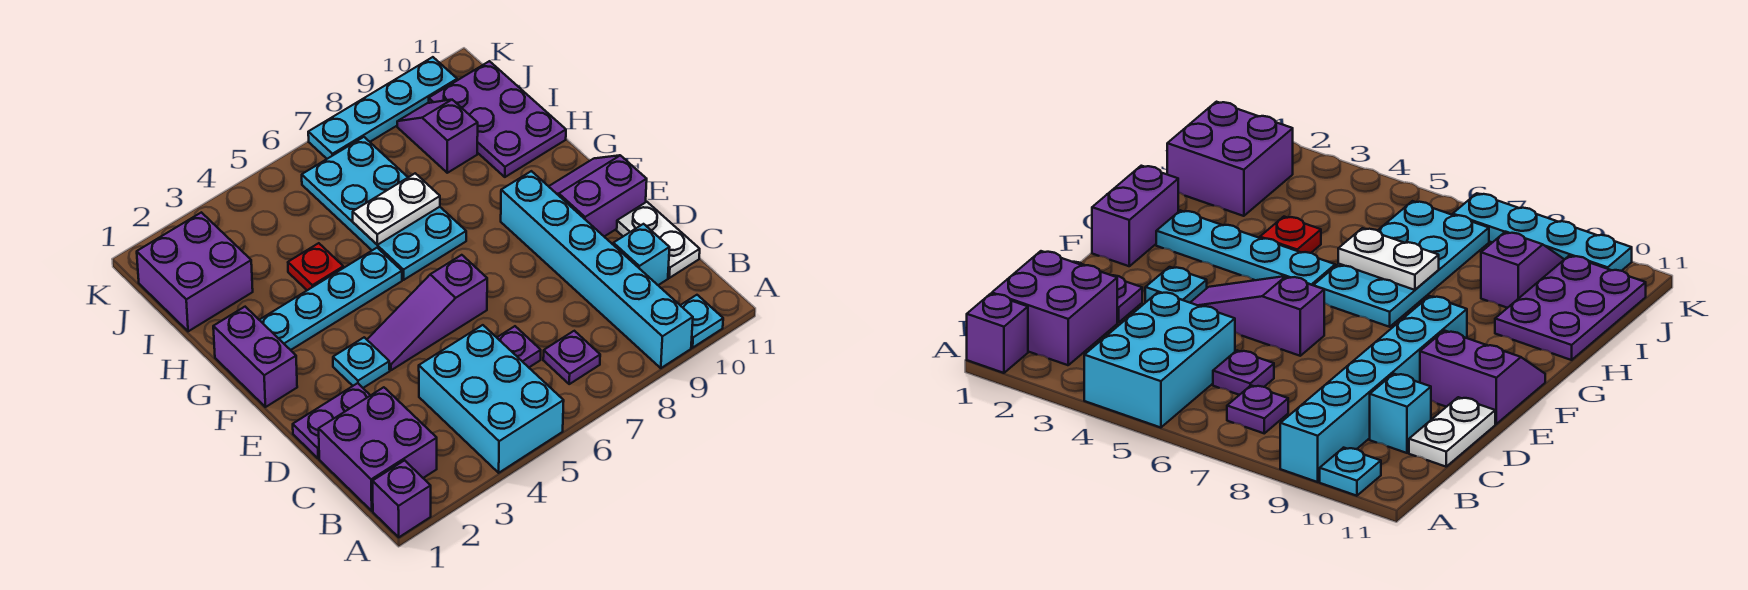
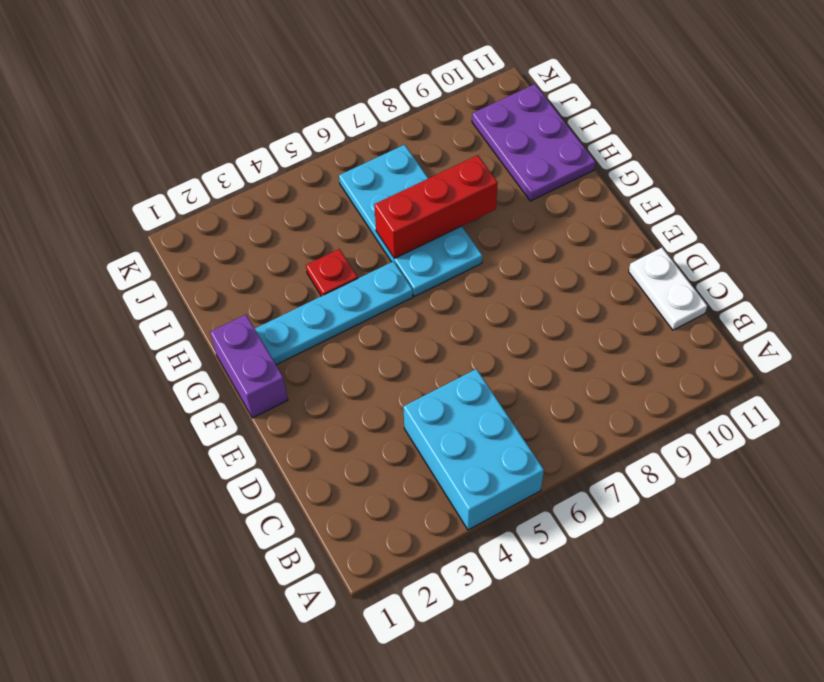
red 1x3 brick [374,155,498,258] -> white 1x2 plate [353,173,440,245]
none -> purple 1x1 brick [372,460,431,537]
none -> cyan 1x6 brick [501,171,693,368]
none -> cyan 1x1 plate [680,295,723,348]

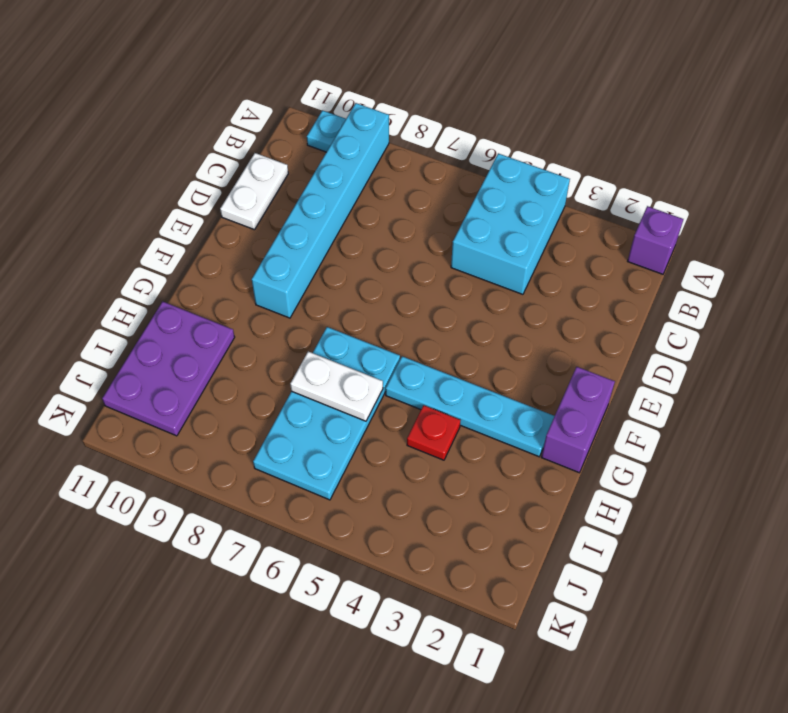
none -> purple 2x2 brick [319,387,437,511]
none -> purple 1x1 plate [543,331,600,384]
none -> purple 1x1 plate [497,326,541,367]

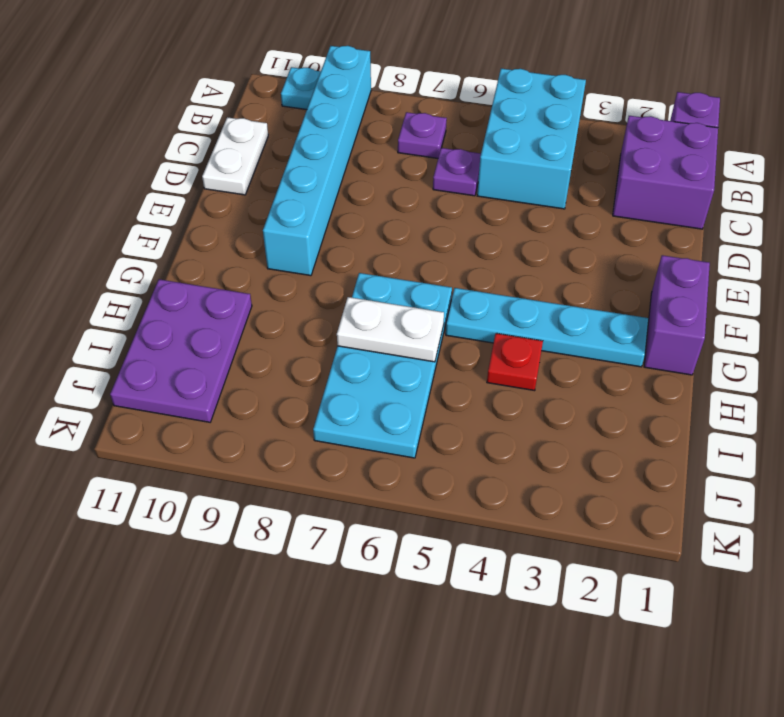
none -> cyan 1x1 brick [613,224,670,285]
none -> purple 1x2 plate [293,383,370,459]
none -> cyan 1x1 plate [333,337,390,388]

